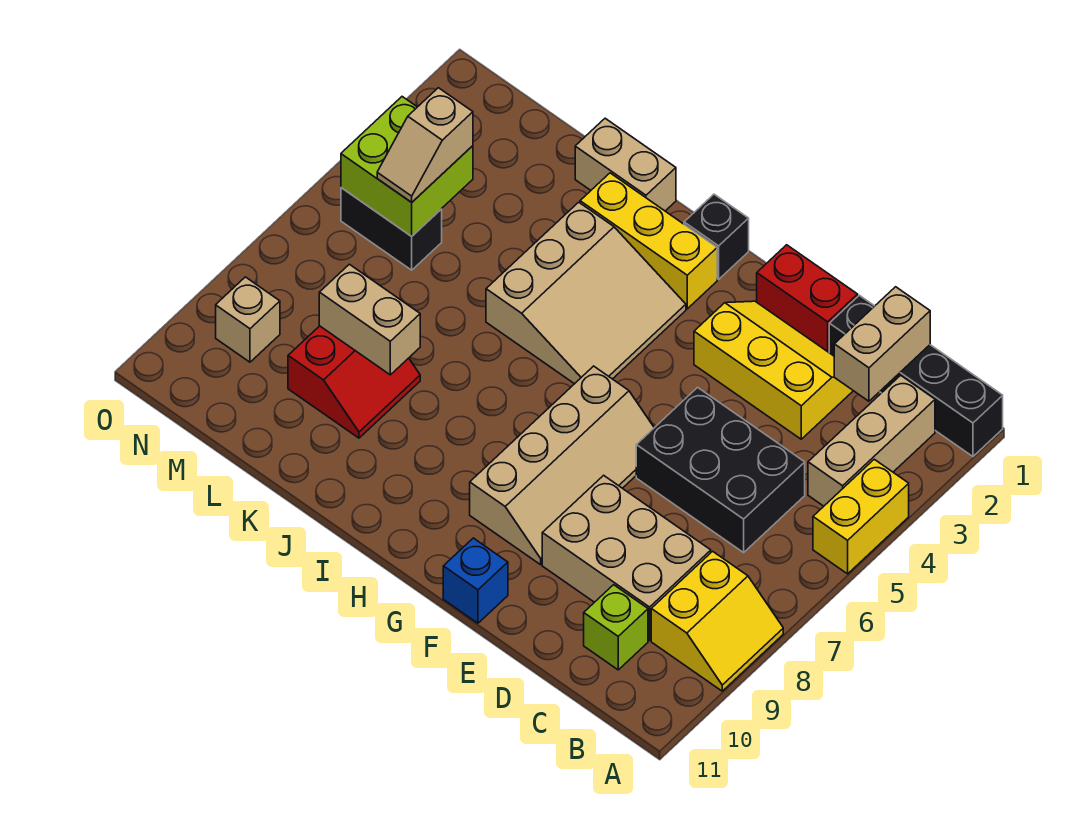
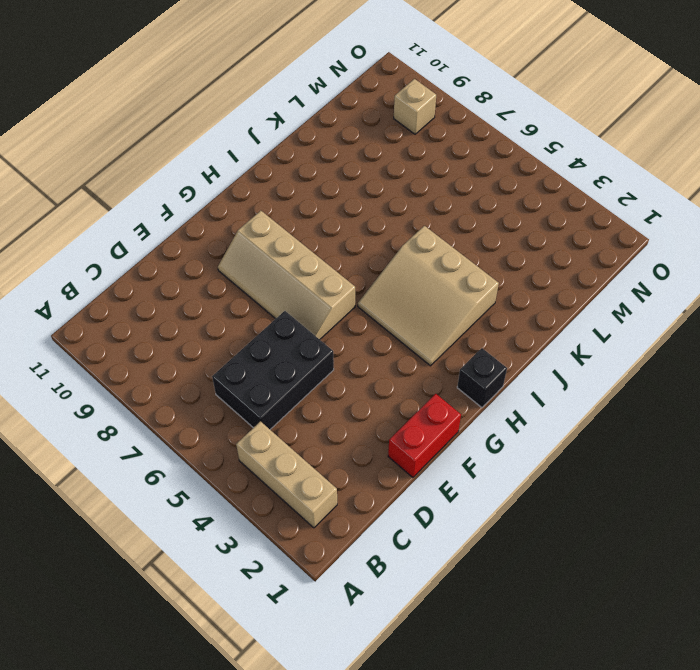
none -> black 1x4 brick [829,295,1003,456]
none -> yellow 1x2 brick [813,459,909,574]
none -> yellow 2x2 slope [651,551,783,691]

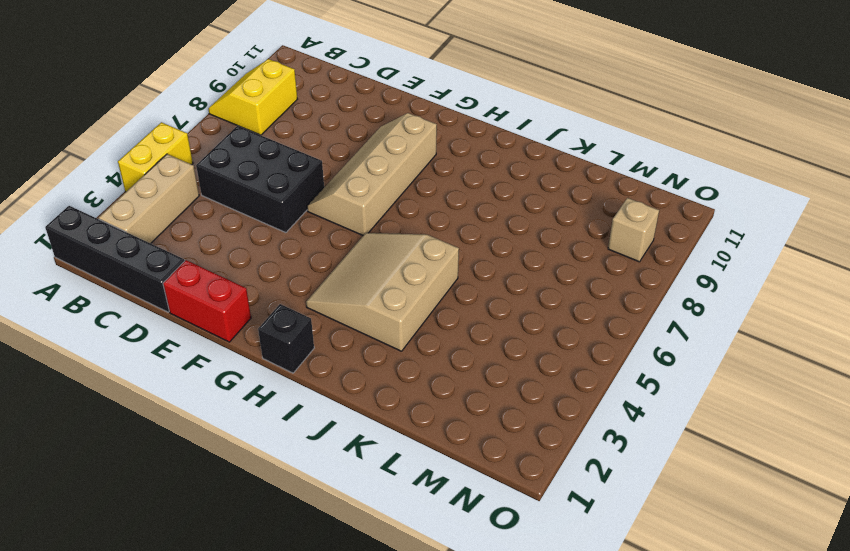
none -> tan 2x3 brick [542,475,711,641]
none -> lime 1x1 brick [584,585,648,670]
none -> yellow 2x3 slope [694,301,853,439]

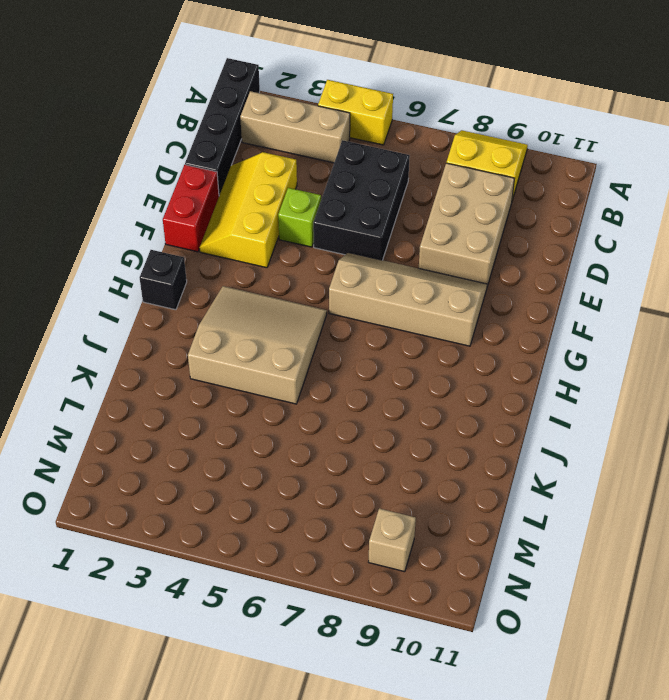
lime 1x1 brick [278,188,321,247] -> lime 1x1 brick moved to [584,585,648,670]
none -> blue 1x1 brick [443,538,508,623]
none -> yellow 1x3 brick [580,173,717,309]
none -> tan 1x2 brick [575,118,676,211]

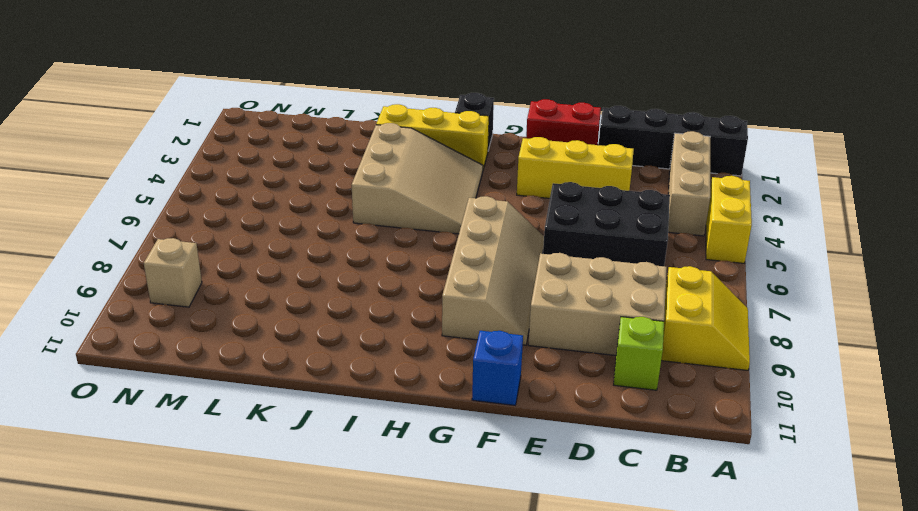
none -> tan 1x2 brick [575,118,676,211]
none -> red 2x2 slope [288,326,420,438]
none -> black 1x2 brick [341,188,442,270]

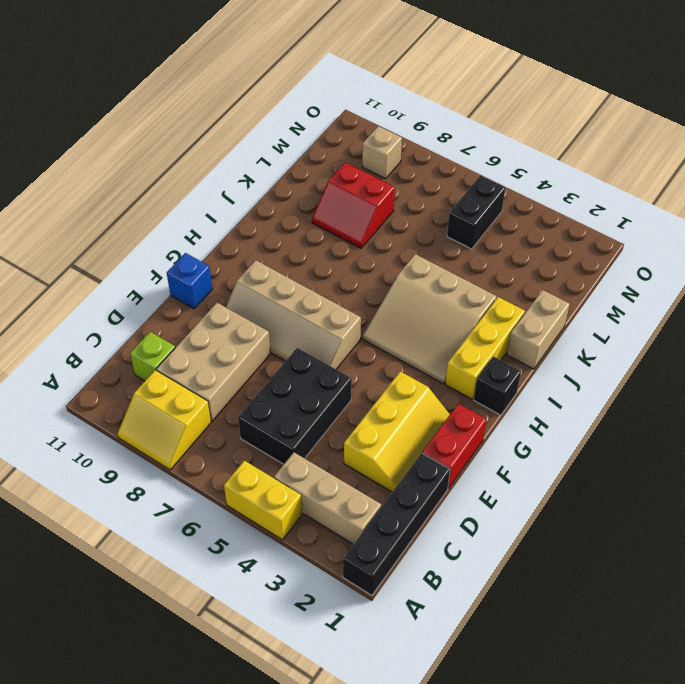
none -> tan 1x2 brick [834,287,930,401]
none -> tan 1x2 brick [319,264,420,375]
none -> lime 2x2 brick [341,97,473,236]

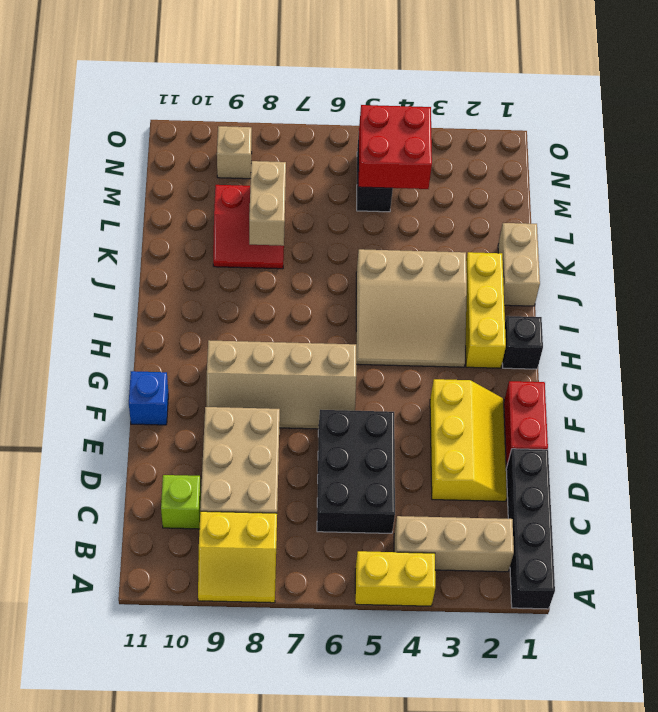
red 2x2 brick [359,105,432,189] -> lime 2x2 brick [341,97,473,236]
none -> tan 1x2 brick [834,287,930,401]
none -> tan 1x2 slope [377,88,473,202]

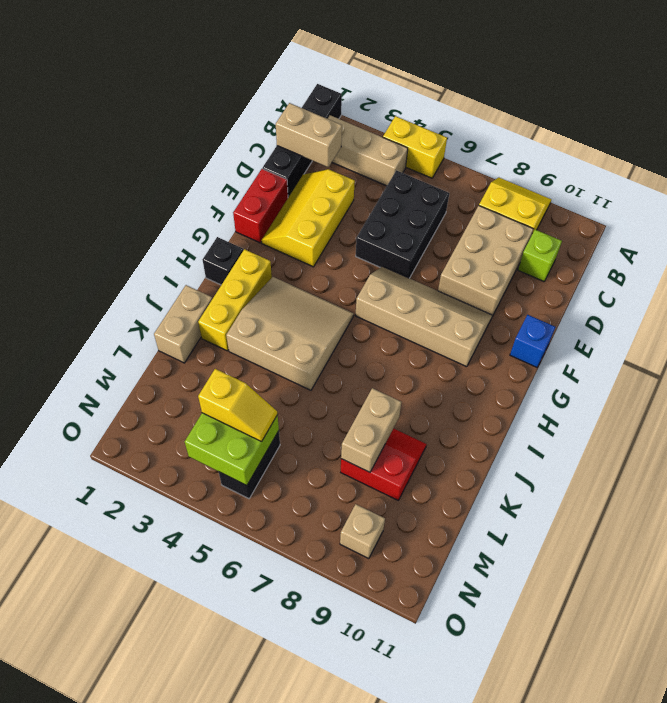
yellow 1x2 slope [198,369,278,442] -> tan 1x2 slope [377,88,473,202]

